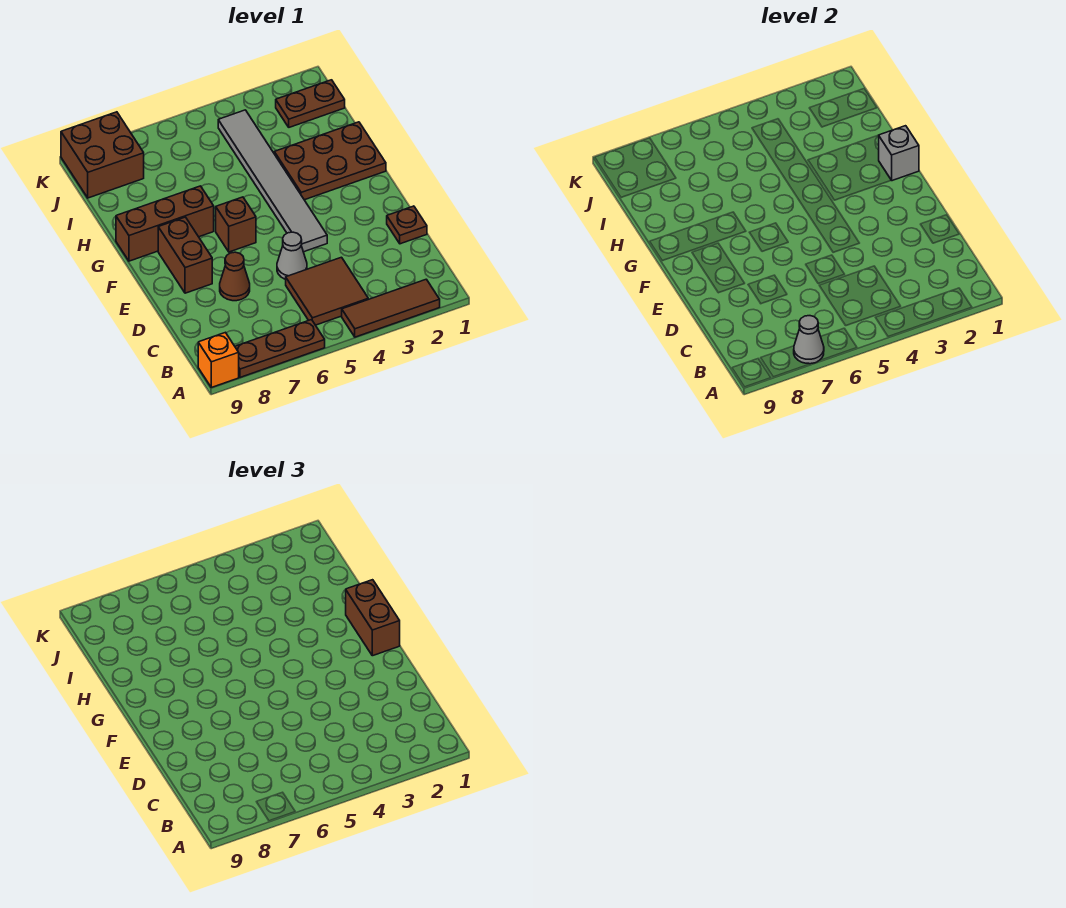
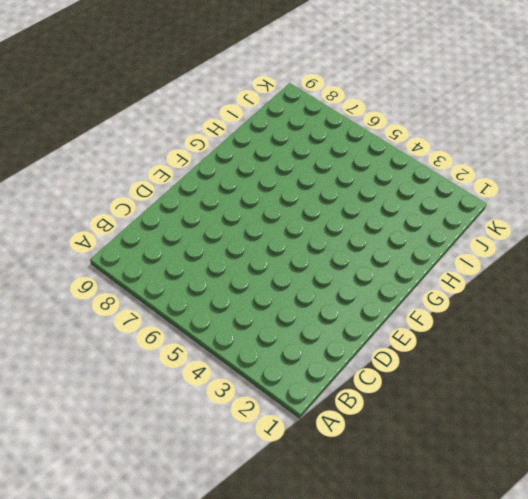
none -> brown 1x3 tile [342,279,440,337]
none -> brown 1x3 plate [235,320,325,377]
none -> orange 1x1 brick [198,332,239,387]

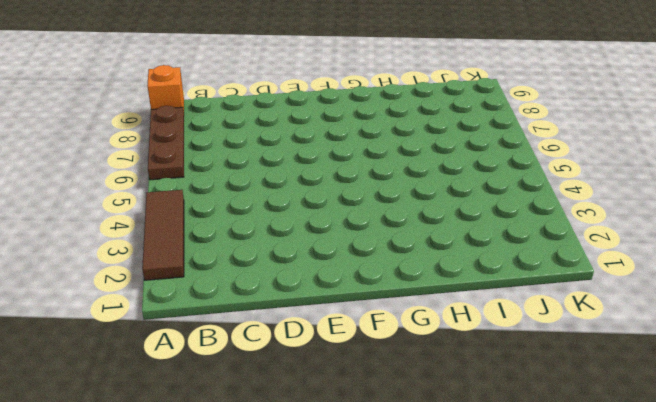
none -> brown 2x2 tile [286,257,368,325]
none -> brown 1x1 plate [387,206,427,244]
none -> grey 1x1 cone [277,232,307,279]

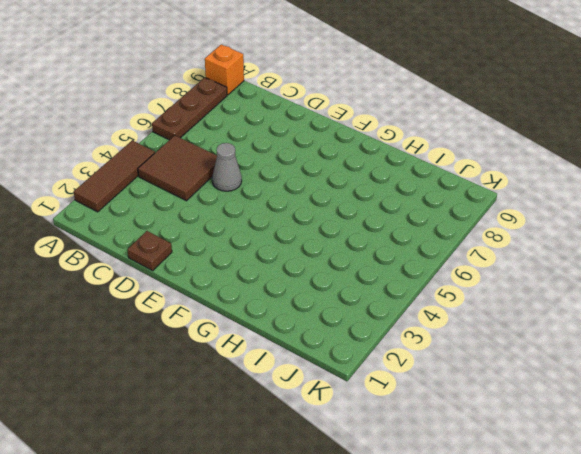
none -> brown 1x1 cone [220,252,250,301]
none -> grey 1x6 tile [218,110,327,252]
none -> brown 1x2 brick [158,217,212,293]

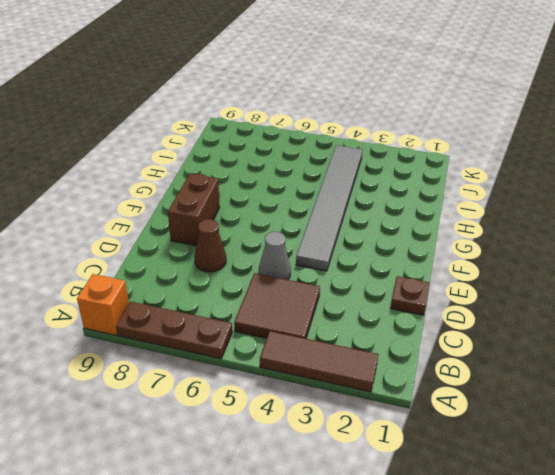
none -> brown 1x1 brick [216,197,256,252]
none -> brown 2x3 plate [274,122,386,200]
none -> brown 1x3 brick [116,186,214,261]

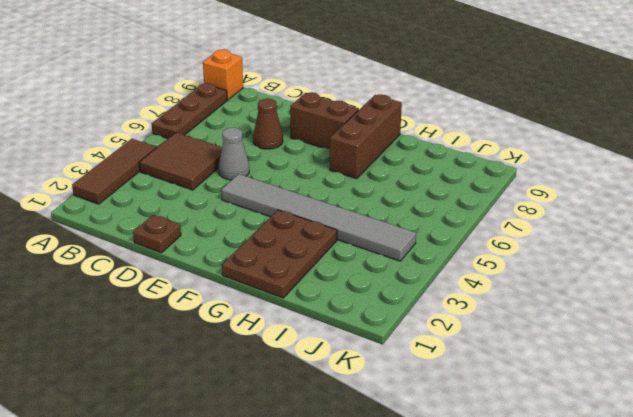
none -> brown 1x1 brick [216,197,256,252]
none -> brown 1x2 plate [276,80,345,127]
none -> brown 2x2 brick [61,112,144,198]

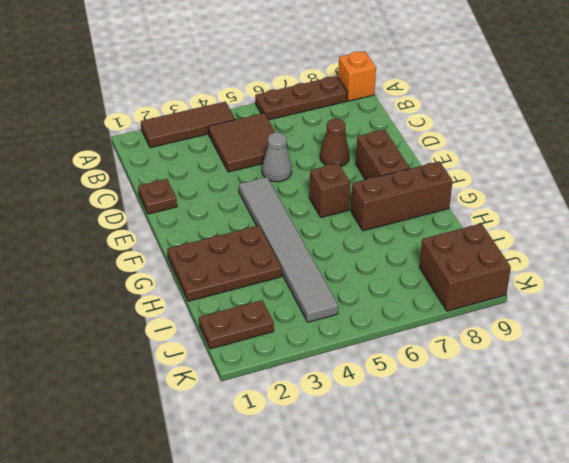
none -> grey 1x1 cone [794,316,824,364]
none -> grey 1x1 brick [879,126,919,181]
none -> brown 1x2 brick [346,580,400,656]

